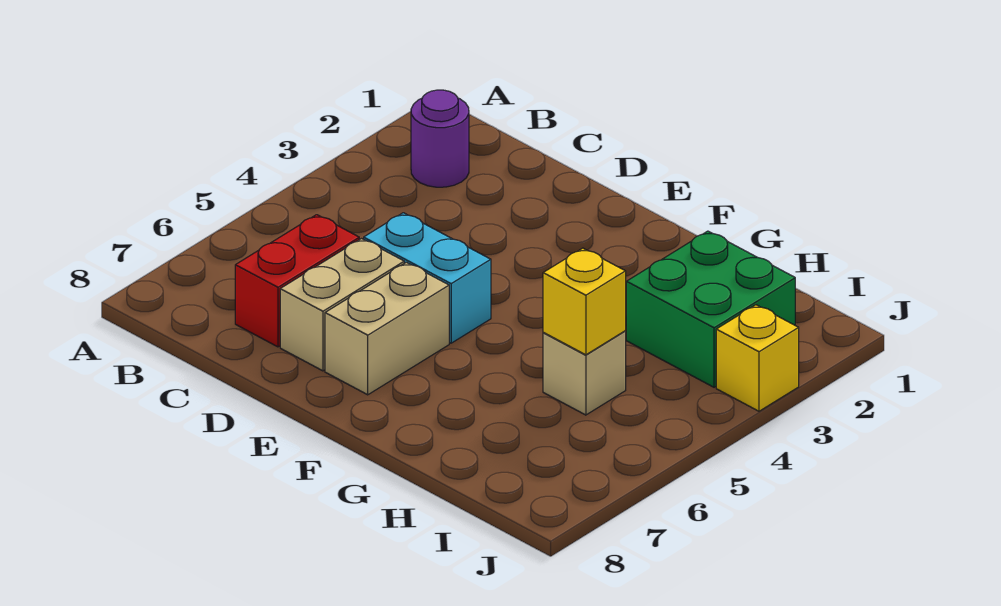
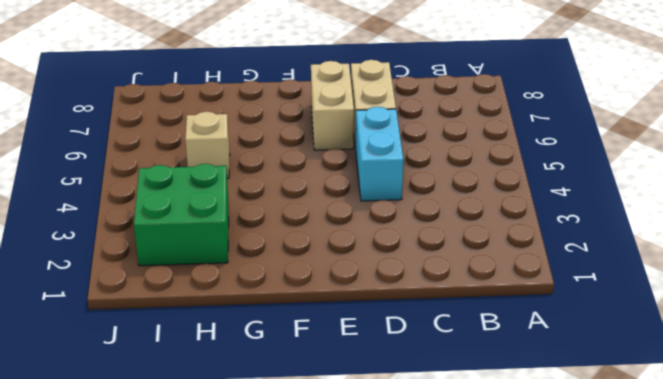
cyan 1x2 brick [356,107,403,201] -> cyan 1x2 brick turned to [364,213,491,343]
none -> purple 1x1 round brick [411,90,469,187]
none -> red 1x2 brick [235,215,359,347]

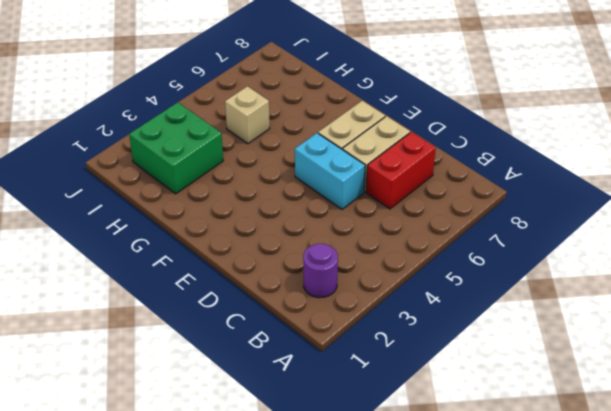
none -> yellow 1x1 brick [716,305,799,411]
none -> yellow 1x1 brick [543,248,626,355]

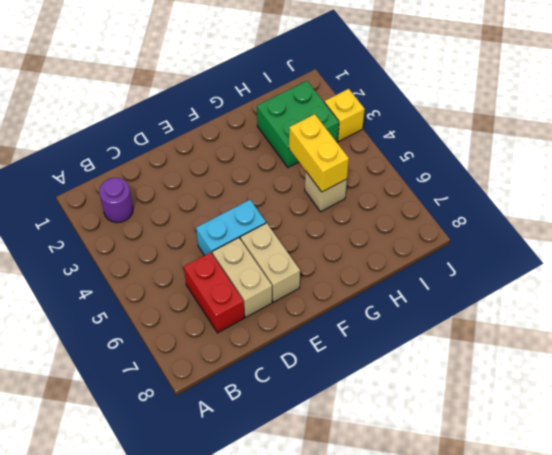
yellow 1x2 brick [289,114,349,192] -> yellow 1x1 brick [543,248,626,355]

